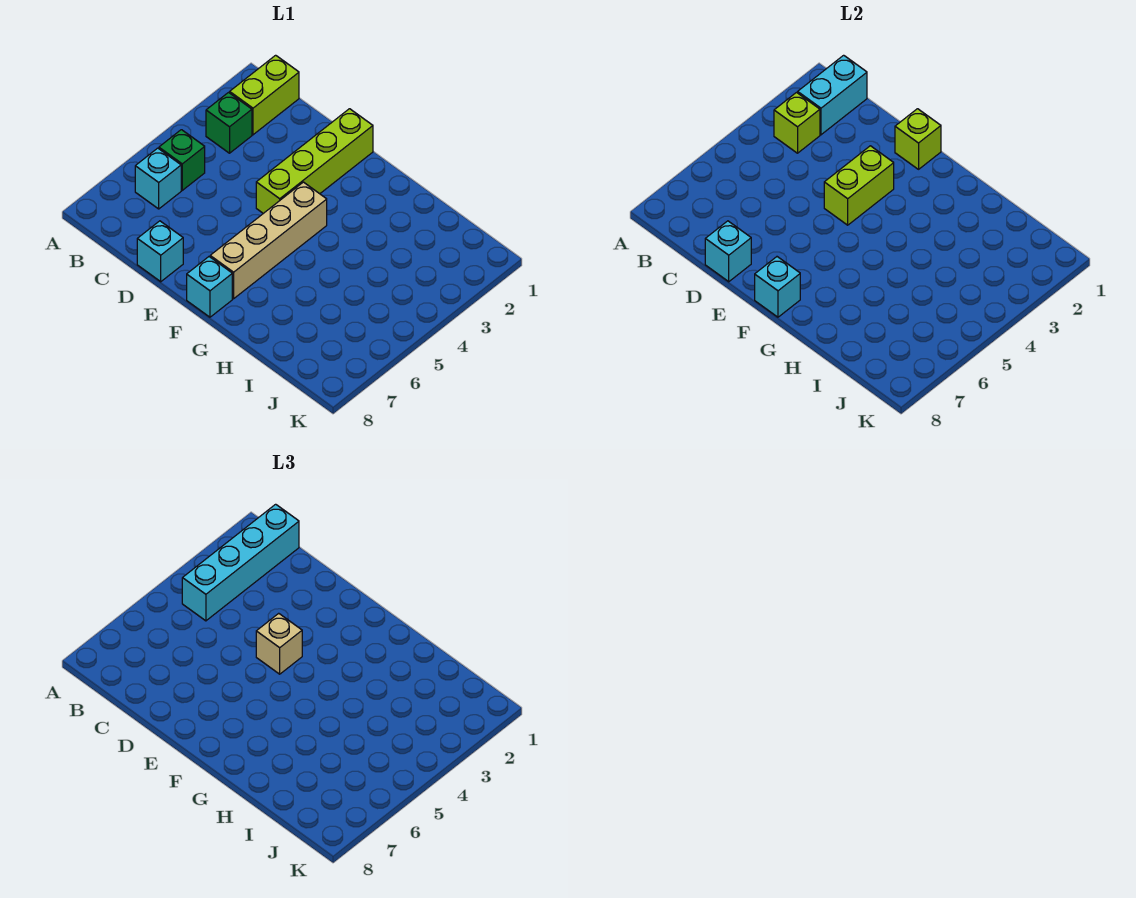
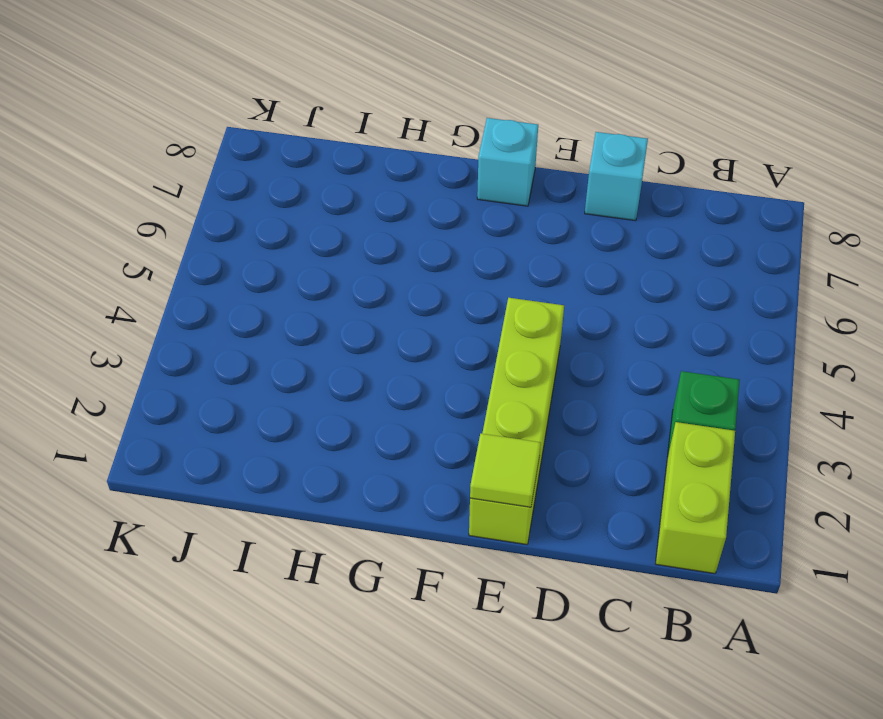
lime 1x1 tile [470,434,541,507] -> lime 1x1 brick [895,109,941,169]
none -> green 1x1 brick [159,130,205,190]
none -> cyan 1x1 brick [135,148,181,209]
none -> tan 1x4 brick [210,182,327,299]

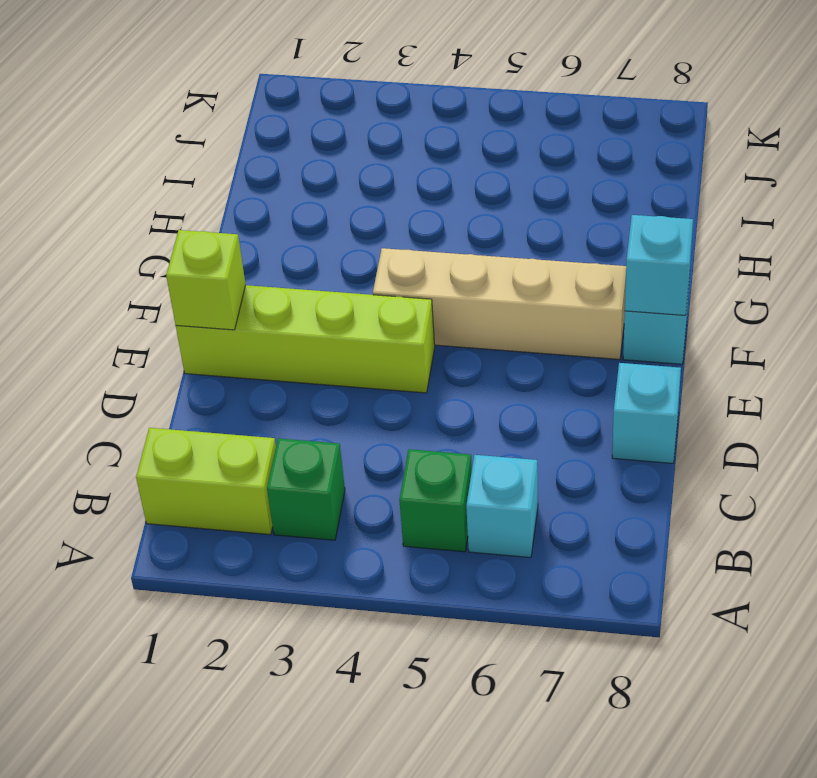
none -> cyan 1x2 brick [798,55,867,135]
none -> lime 1x1 brick [774,93,820,153]
none -> cyan 1x1 brick [705,221,751,282]

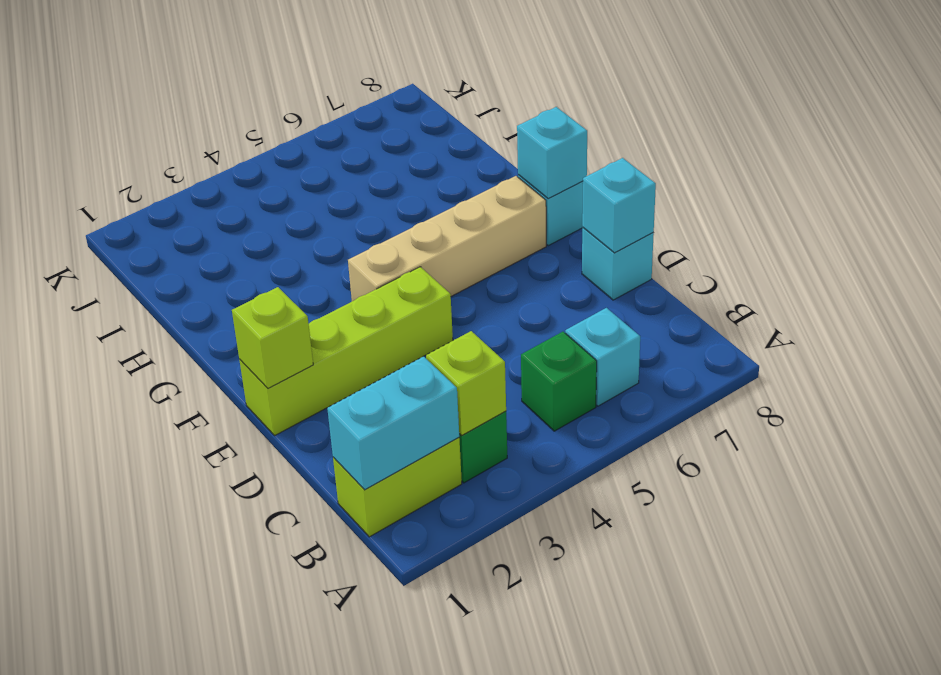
none -> lime 1x2 brick [824,146,894,225]
none -> cyan 1x4 brick [182,504,299,621]
none -> tan 1x1 brick [256,613,302,674]

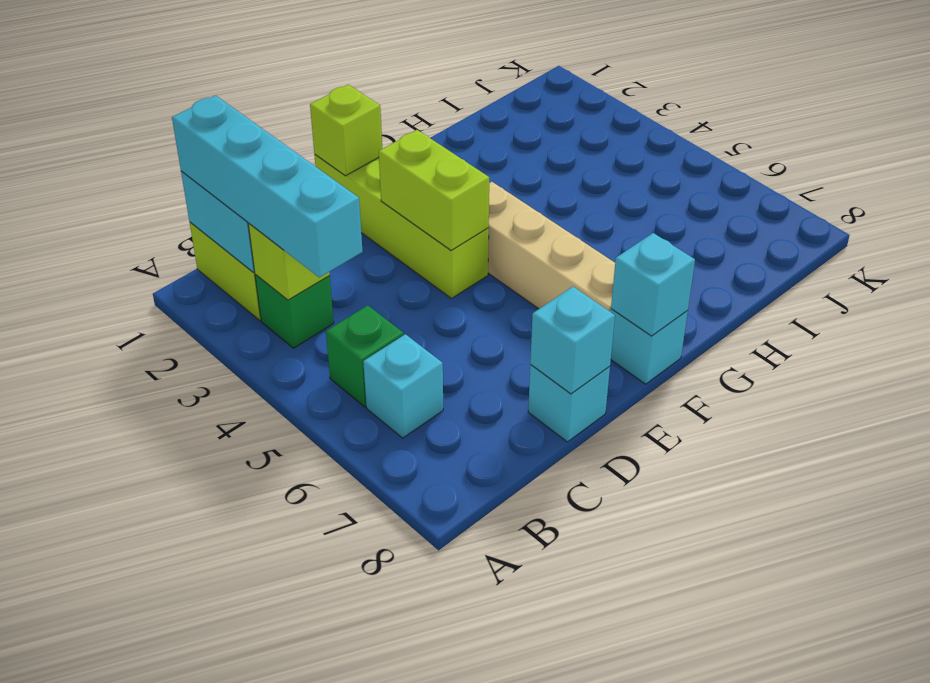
none -> tan 1x1 brick [256,613,302,674]

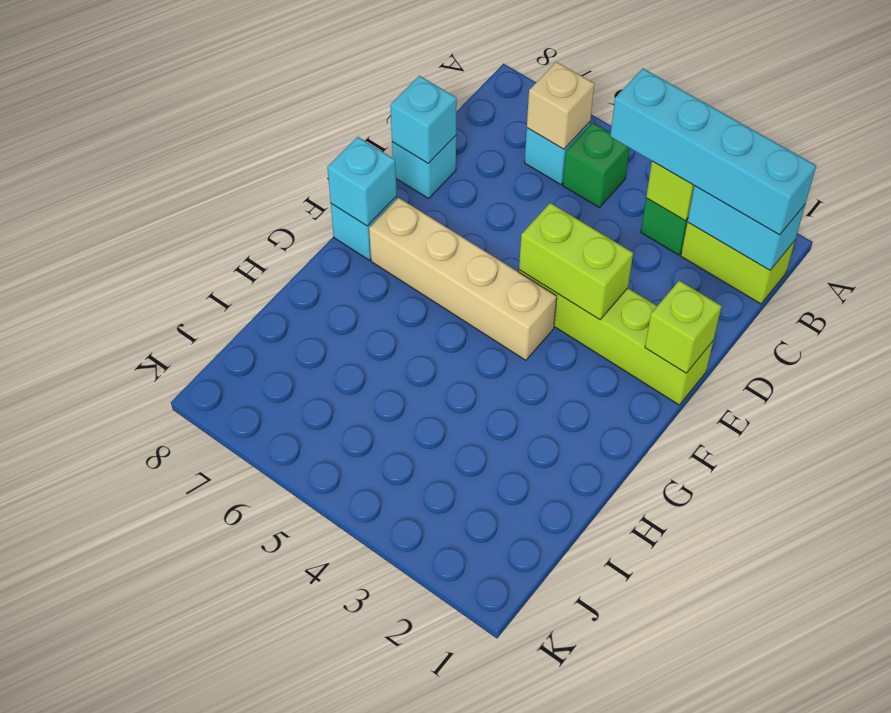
tan 1x1 brick [527,62,594,149] -> tan 1x1 brick moved to [256,613,302,674]

